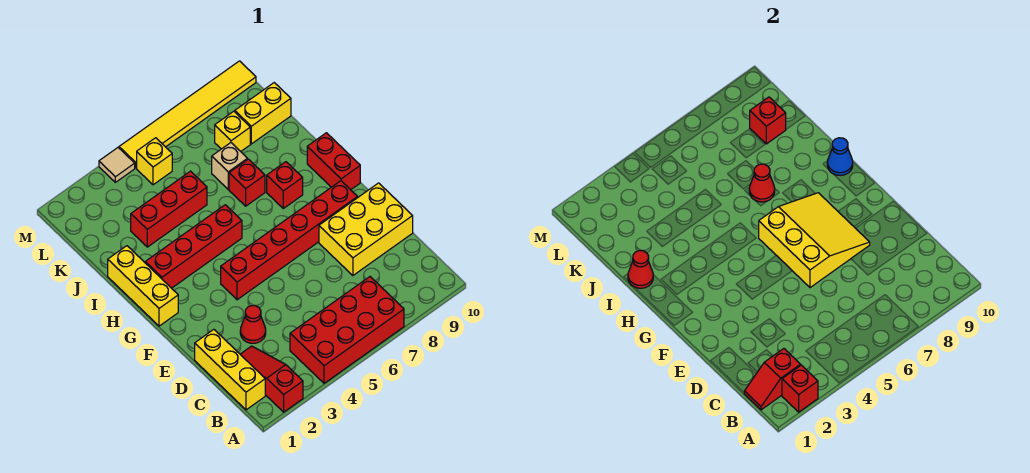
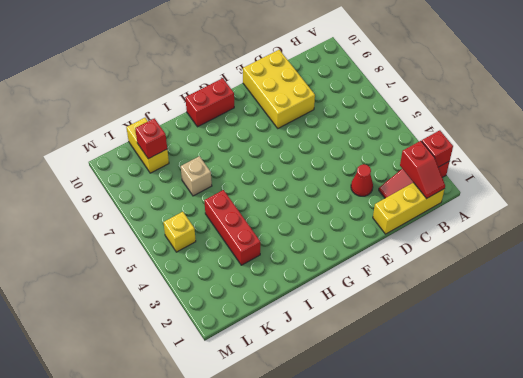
none -> red 2x4 brick [290,277,404,383]
none -> red 1x6 brick [221,181,358,300]
none -> yellow 1x3 brick [108,246,178,326]

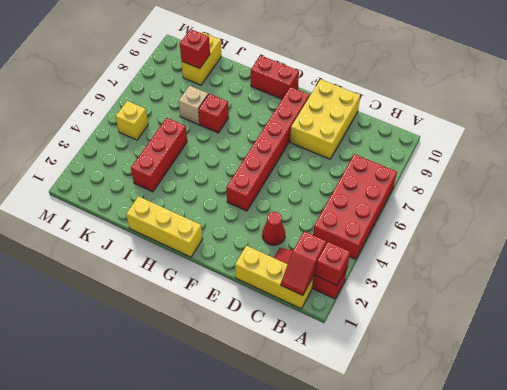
none -> red 1x4 brick [145,205,242,288]
none -> red 1x1 brick [267,162,303,208]
none -> yellow 1x1 brick [215,111,250,151]

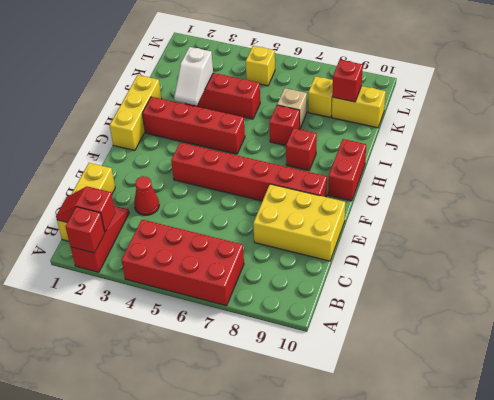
white 1x2 slope [174,47,213,105] -> none
none -> tan 1x1 tile [99,148,135,182]
none -> yellow 1x6 tile [119,61,256,168]
none -> yellow 3x3 slope [759,193,870,288]

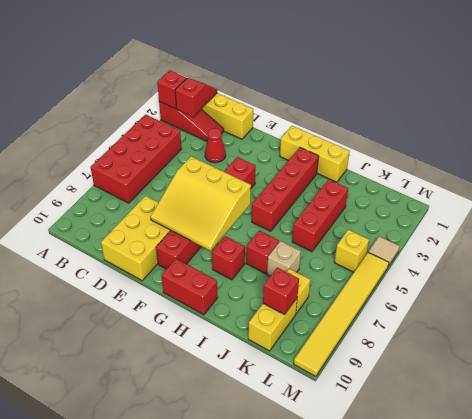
none -> blue 1x1 cone [827,138,853,175]
none -> red 1x1 cone [628,251,653,288]
none -> red 1x1 cone [749,164,775,202]

